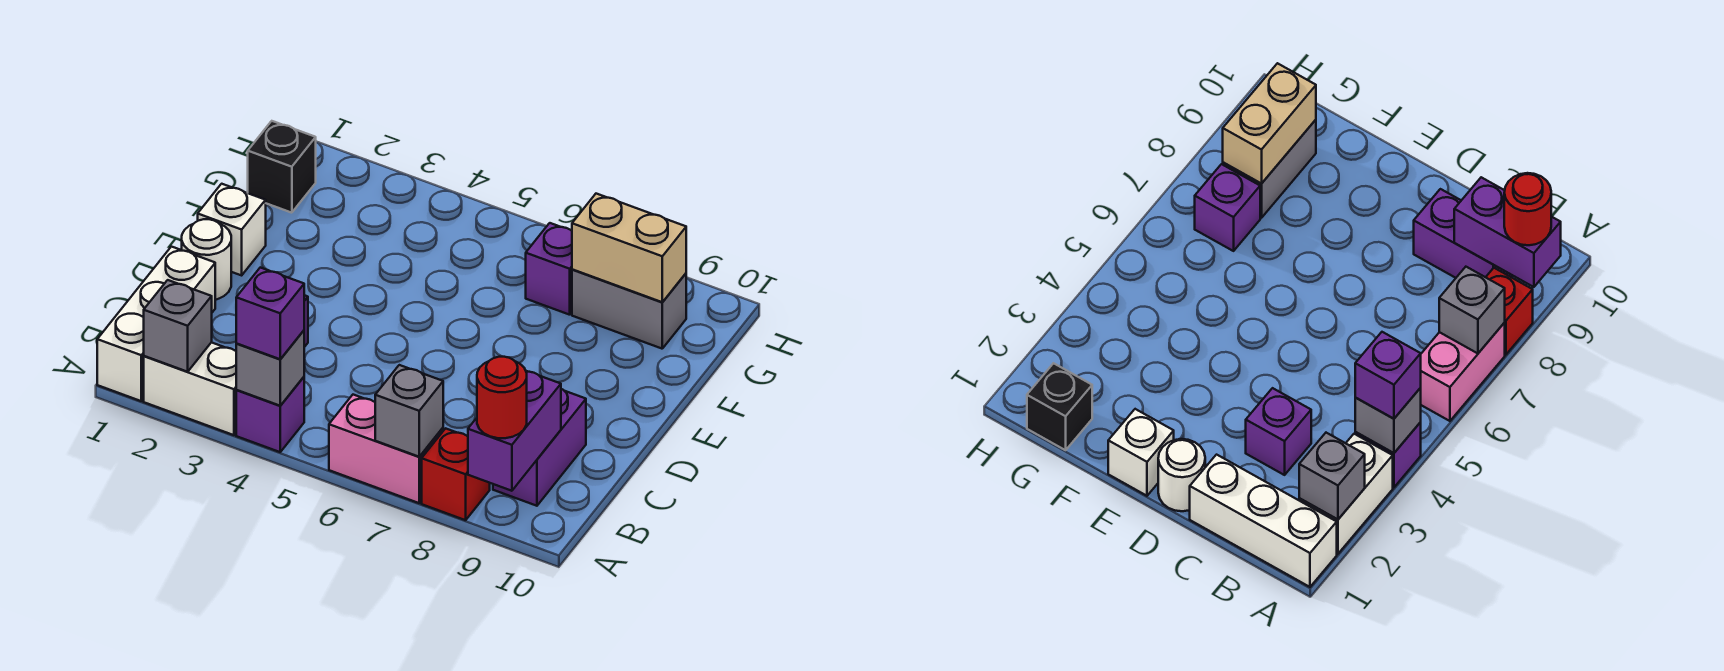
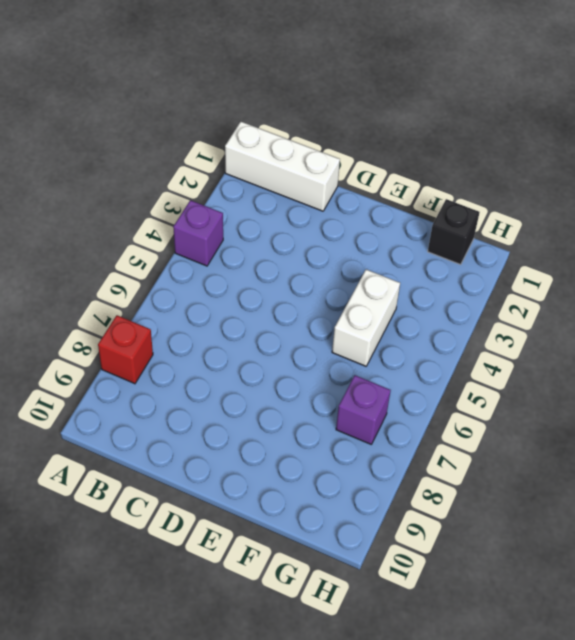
white 1x2 brick [332,269,400,366] -> white 1x2 brick moved to [144,342,236,435]
none -> pink 1x2 brick [329,395,443,503]
none -> purple 1x2 brick [493,389,586,506]
none -> purple 1x1 brick [1246,388,1311,475]

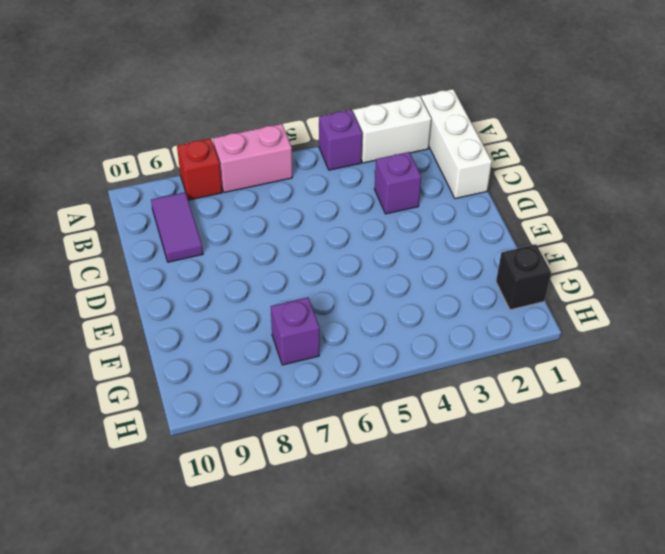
purple 1x2 tile [151,192,203,262] -> purple 1x2 brick [493,389,586,506]
none -> white 1x1 round brick [182,219,231,300]
none -> white 1x1 brick [198,184,266,275]
none -> grey 1x2 brick [572,270,686,349]

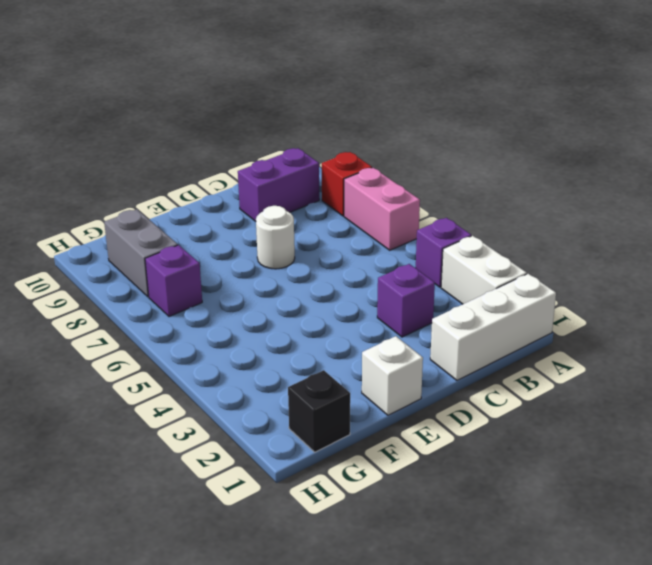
white 1x1 round brick [256,206,295,269] -> white 1x1 round brick moved to [182,219,231,300]
none -> grey 1x1 brick [144,280,212,372]
none -> grey 1x1 brick [236,331,304,406]
none -> grey 1x1 brick [375,365,443,457]

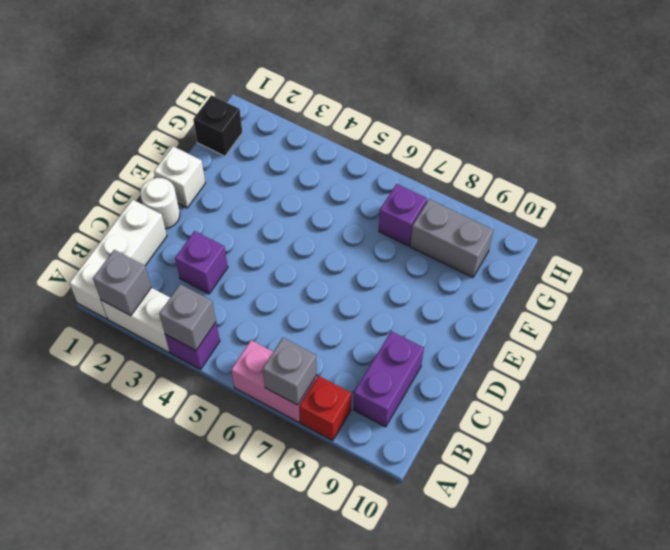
none -> purple 1x2 brick [468,371,561,491]
none -> tan 1x2 brick [572,194,686,302]
none -> purple 1x1 brick [236,268,304,359]

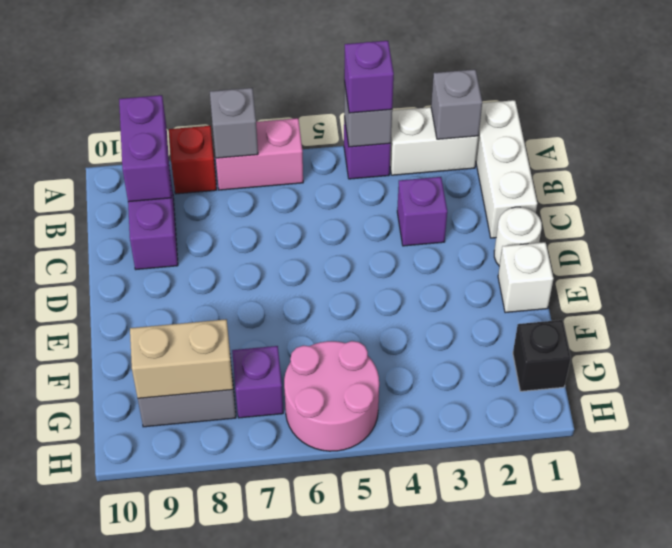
pink 2x2 round brick [284,341,379,451] -> none
none -> red 1x1 round brick [477,357,527,438]

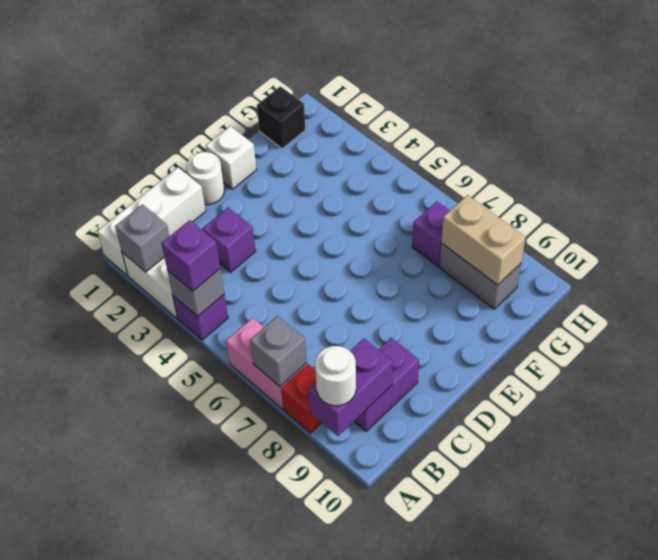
white 1x1 round brick [315,346,356,406] -> red 1x1 round brick [477,357,527,438]

